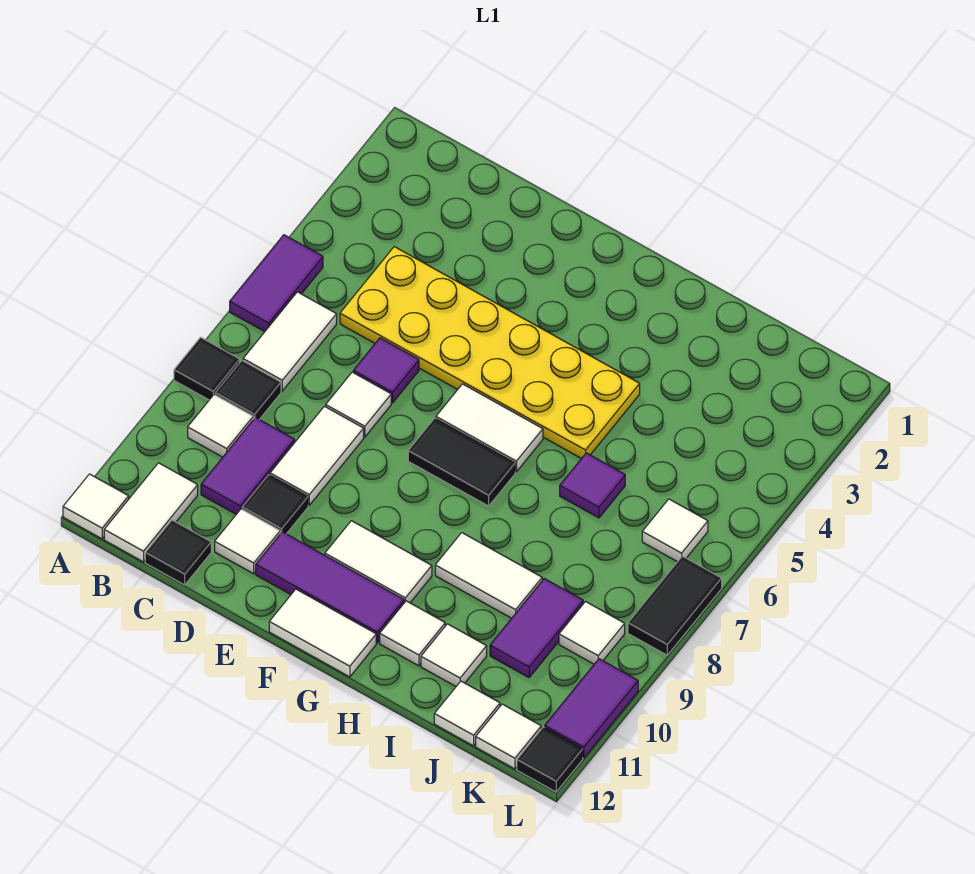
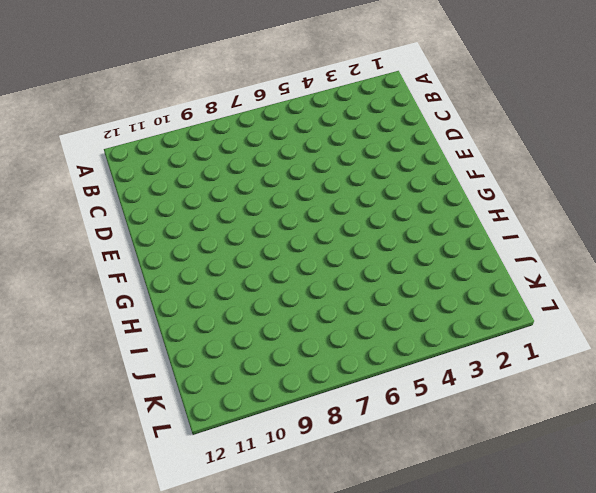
none -> purple 1x2 tile [230,235,323,332]
none -> black 1x1 tile [174,337,240,400]
none -> white 1x1 tile [63,474,129,539]
none -> white 1x2 tile [243,292,337,391]

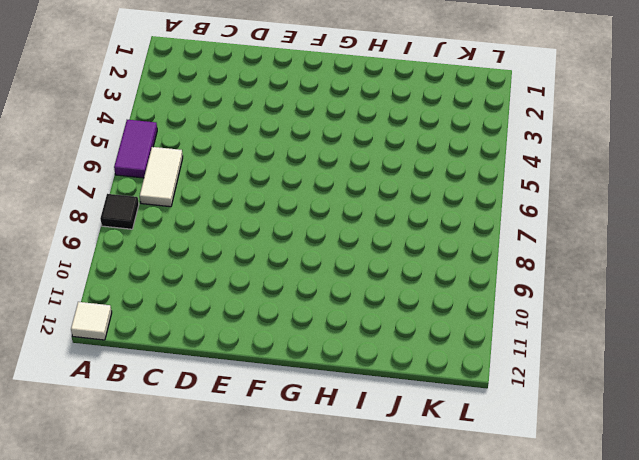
none -> black 1x1 tile [215,361,281,419]
none -> white 1x1 tile [188,395,253,457]
none -> white 1x2 tile [104,463,198,562]
none -> yellow 2x6 plate [340,247,640,459]

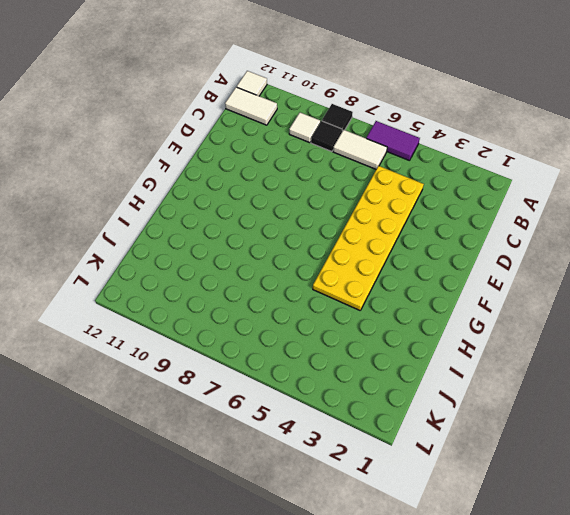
none -> purple 1x2 tile [201,417,295,514]
none -> black 1x1 tile [145,520,211,585]
none -> purple 1x1 tile [353,338,419,403]
none -> white 1x1 tile [326,372,391,437]

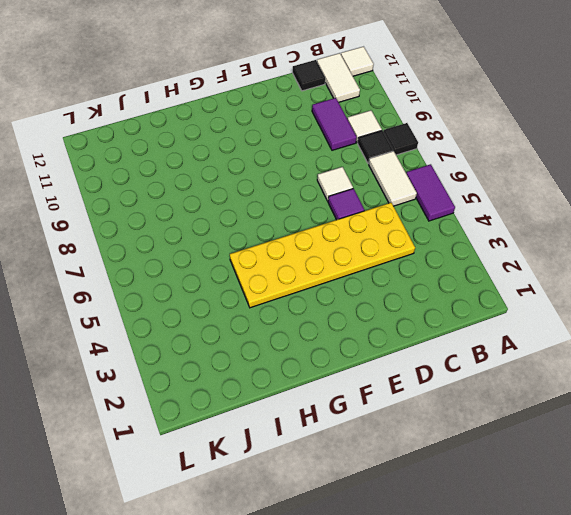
none -> white 1x2 tile [270,406,364,505]
none -> black 1x1 tile [242,475,308,534]
none -> white 1x1 tile [215,509,280,574]
none -> purple 1x3 tile [256,532,404,643]

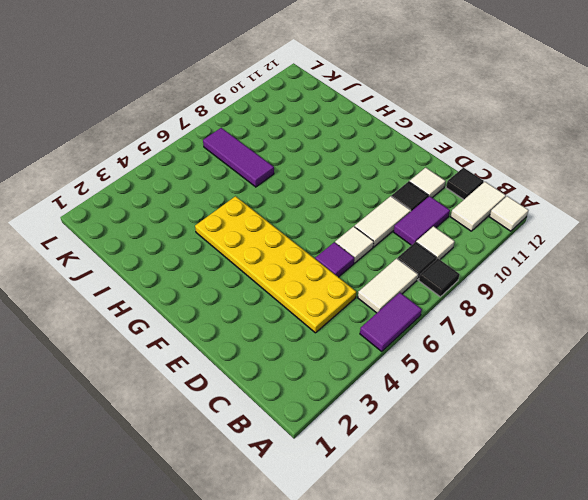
purple 1x3 tile [203,128,274,187] -> purple 1x3 tile moved to [256,532,404,643]
none -> white 1x2 tile [436,384,543,472]
none -> black 1x2 tile [408,418,515,506]
none -> white 1x2 tile [325,521,432,603]
none -> white 1x2 tile [269,589,376,677]

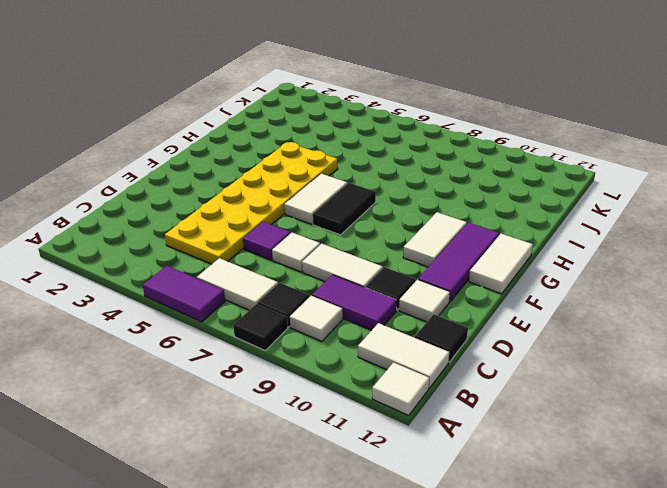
none -> white 1x2 tile [435,533,542,618]
none -> white 1x1 tile [380,601,445,666]
none -> purple 1x1 tile [560,453,625,518]
none -> white 1x1 tile [421,624,487,686]

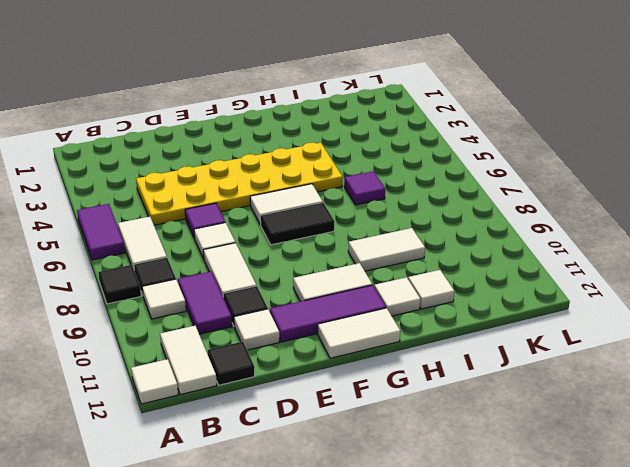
none -> purple 1x2 tile [490,579,583,677]
none -> white 1x1 tile [434,681,500,746]
none -> white 1x1 tile [642,499,708,562]
none -> white 1x1 tile [559,602,625,664]

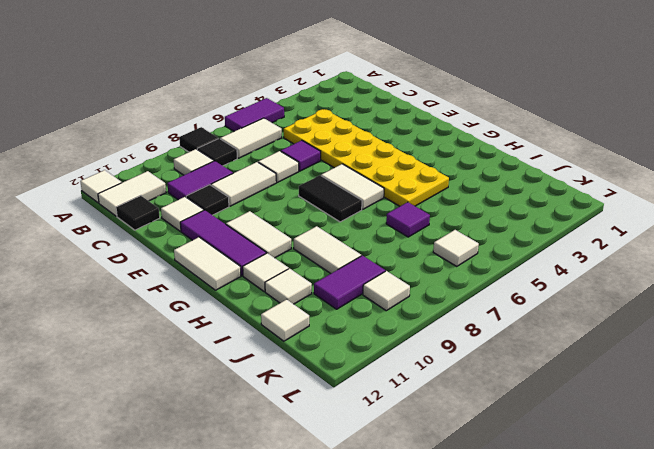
none -> white 1x1 tile [476,704,541,769]
none -> black 1x2 tile [628,556,722,655]
none -> purple 1x2 tile [545,659,638,758]
none -> black 1x1 tile [517,727,583,792]

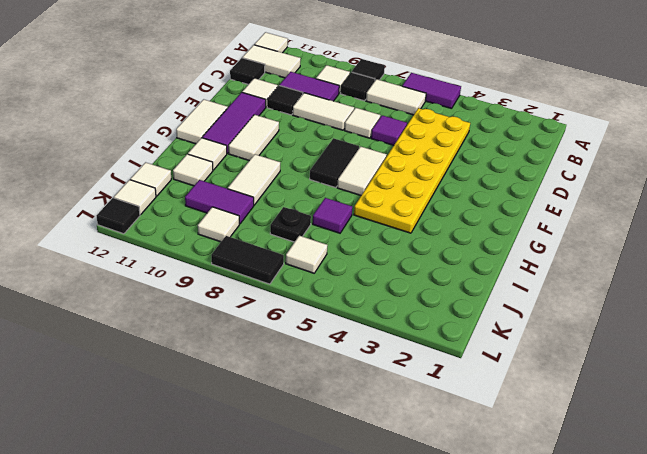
black 1x1 plate [270,207,311,242] -> none
none -> purple 1x2 tile [545,659,638,758]

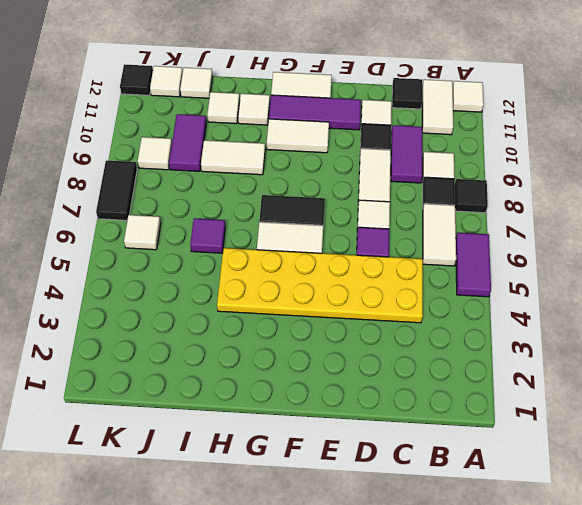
none -> purple 1x2 tile [545,659,638,758]

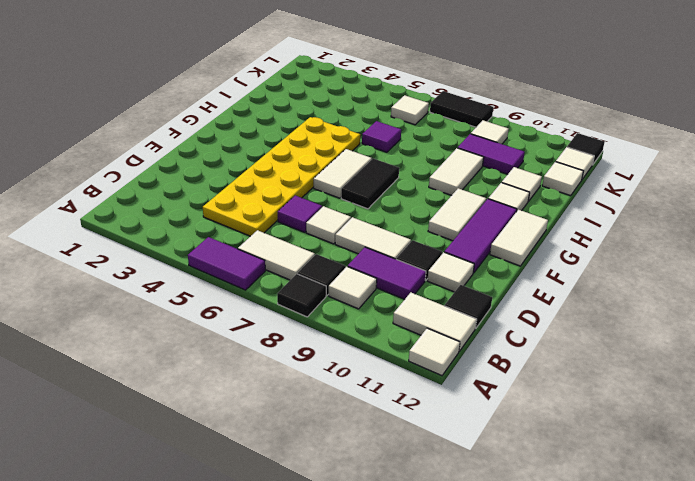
none -> purple 1x2 tile [545,659,638,758]

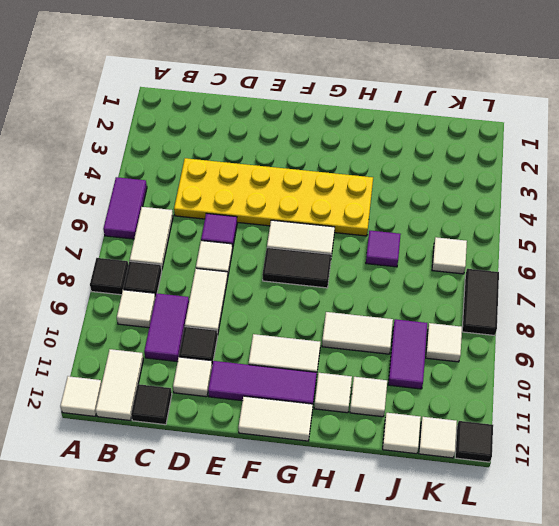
none -> purple 1x2 tile [545,659,638,758]

